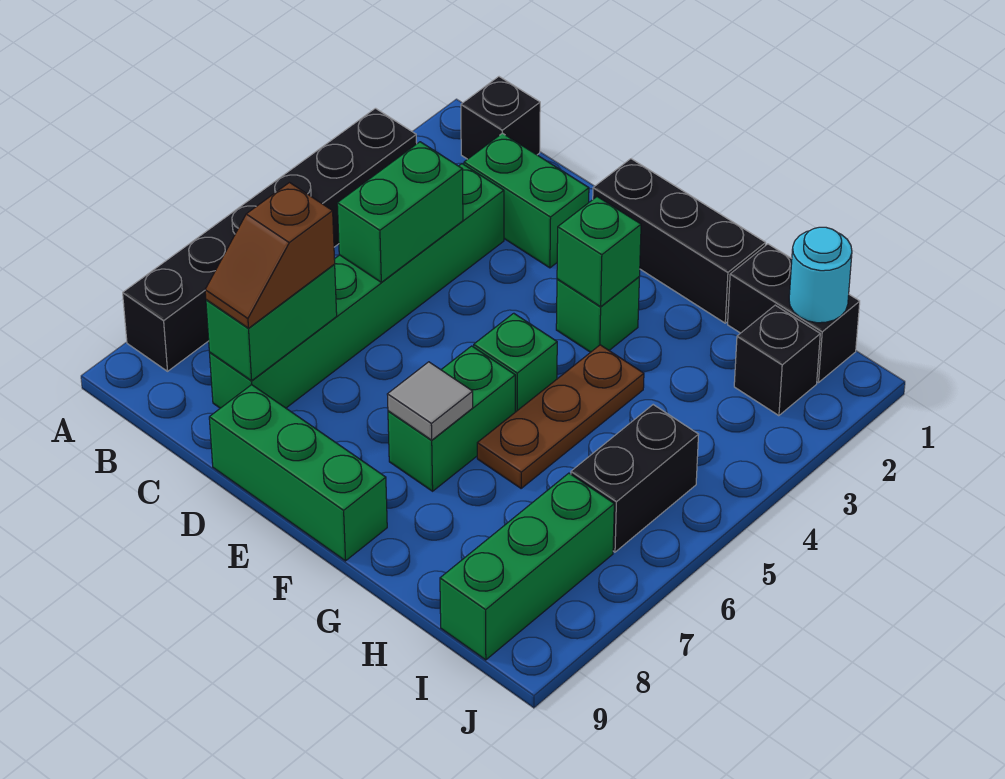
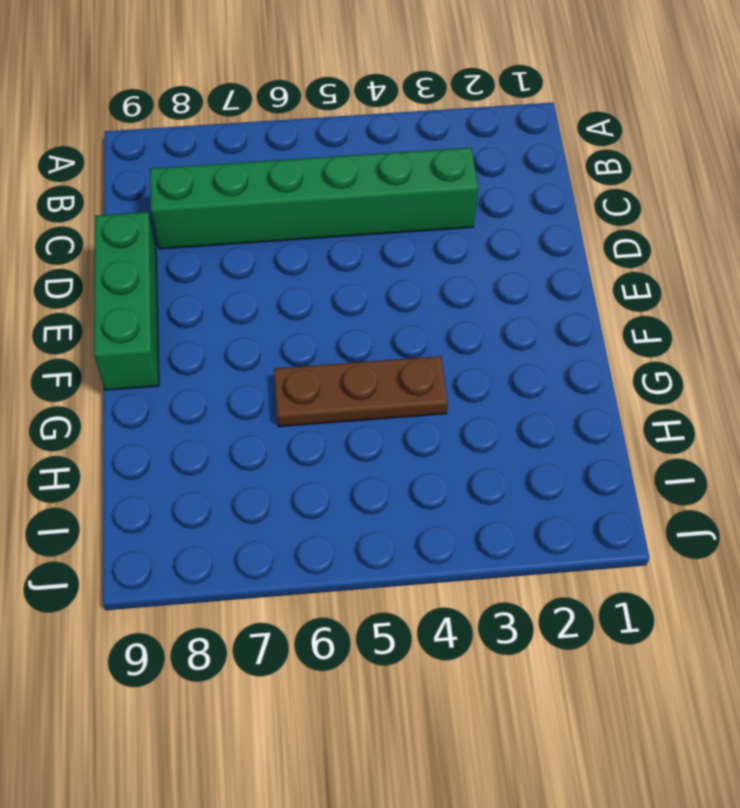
none -> black 1x6 brick [123,108,417,371]
none -> black 1x1 brick [461,77,540,159]
none -> green 1x2 brick [464,133,589,268]

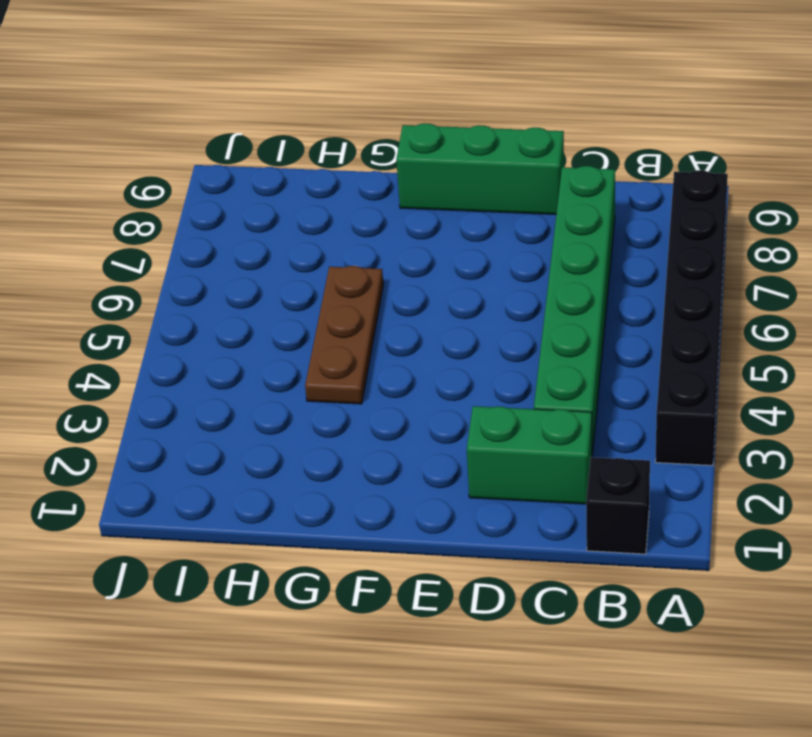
none -> black 1x3 brick [593,159,766,323]
none -> green 1x1 brick [556,277,639,352]
none -> green 1x1 brick [474,313,557,412]

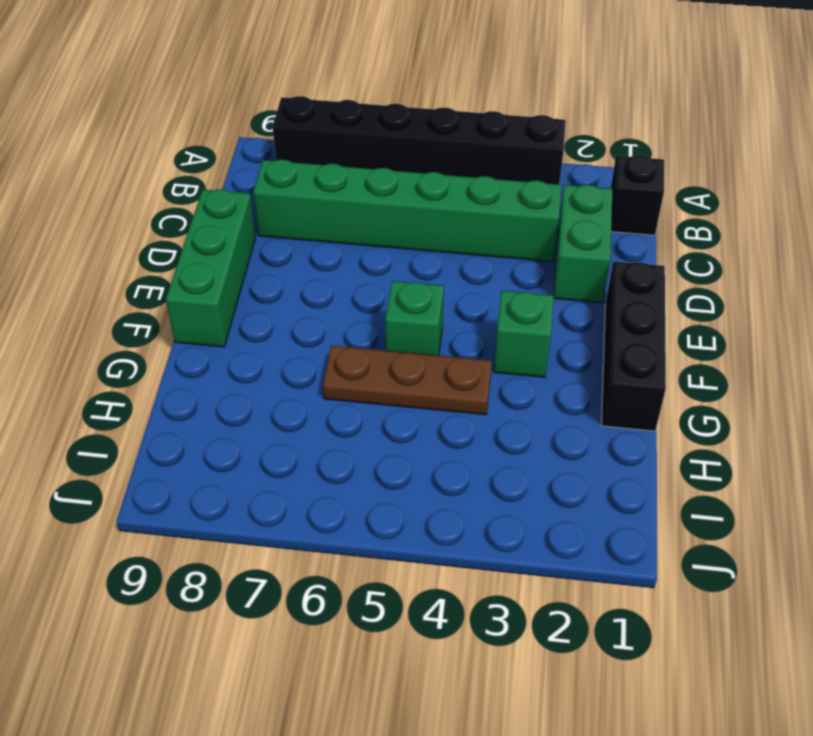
none -> green 1x2 brick [388,346,515,491]
none -> black 1x2 brick [728,244,860,383]
none -> black 1x1 brick [734,305,820,416]

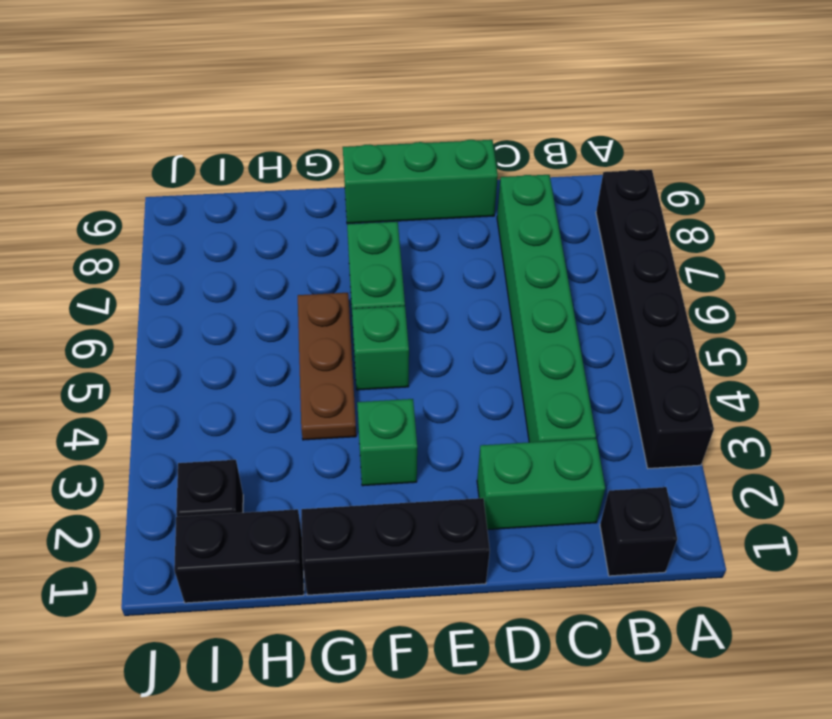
none -> black 1x2 brick [571,405,699,552]
none -> green 1x3 brick [440,473,614,660]
none -> green 1x2 brick [337,142,463,282]

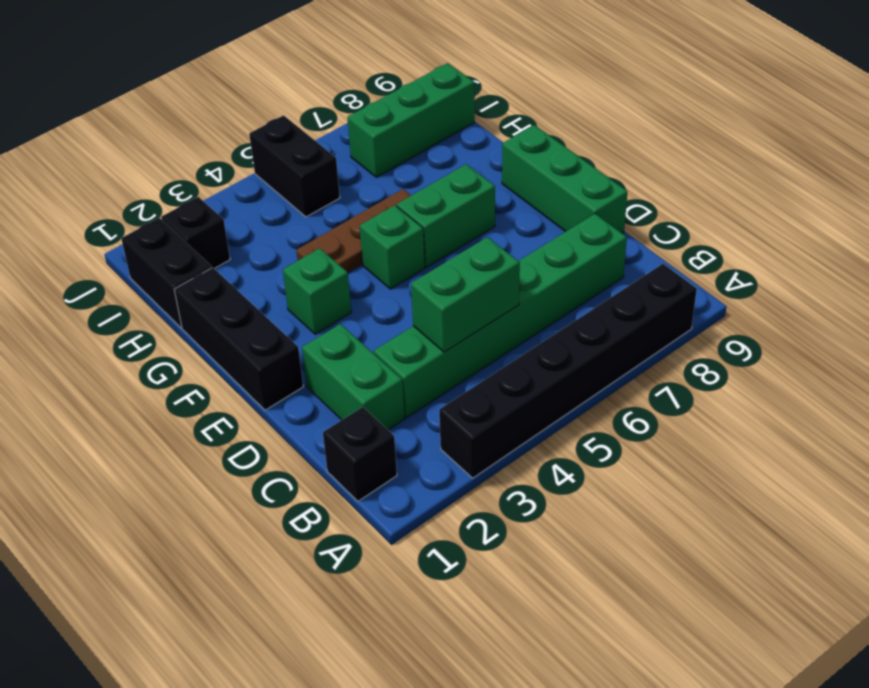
black 1x2 brick [249,115,340,217] -> black 1x2 brick turned to [571,405,699,552]
none -> green 1x2 brick [206,265,337,381]
none -> green 1x1 brick [557,197,641,307]
none -> grey 1x1 tile [387,362,473,440]

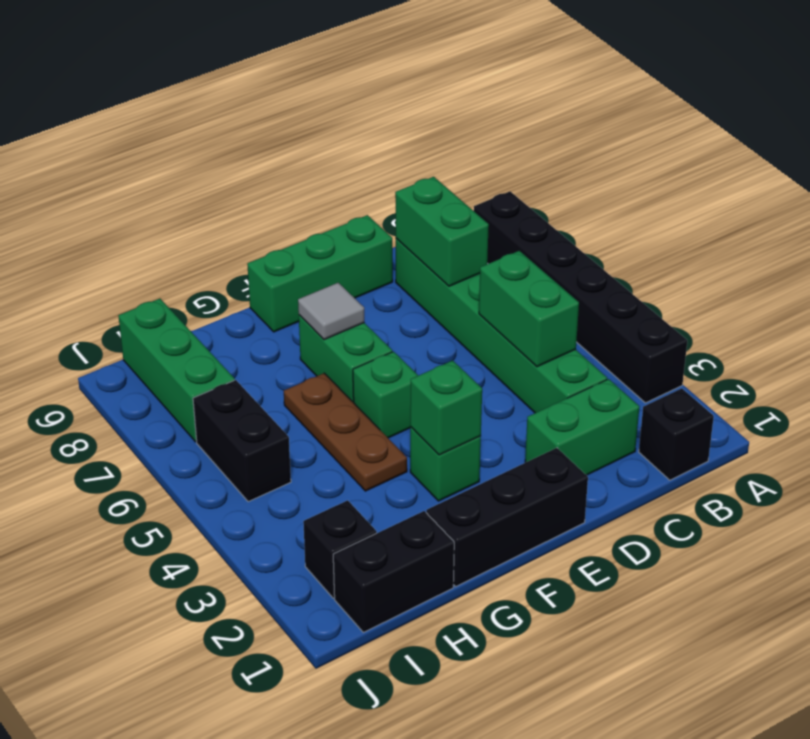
none -> cyan 1x1 round brick [789,227,852,323]
none -> brown 1x2 slope [205,183,335,328]

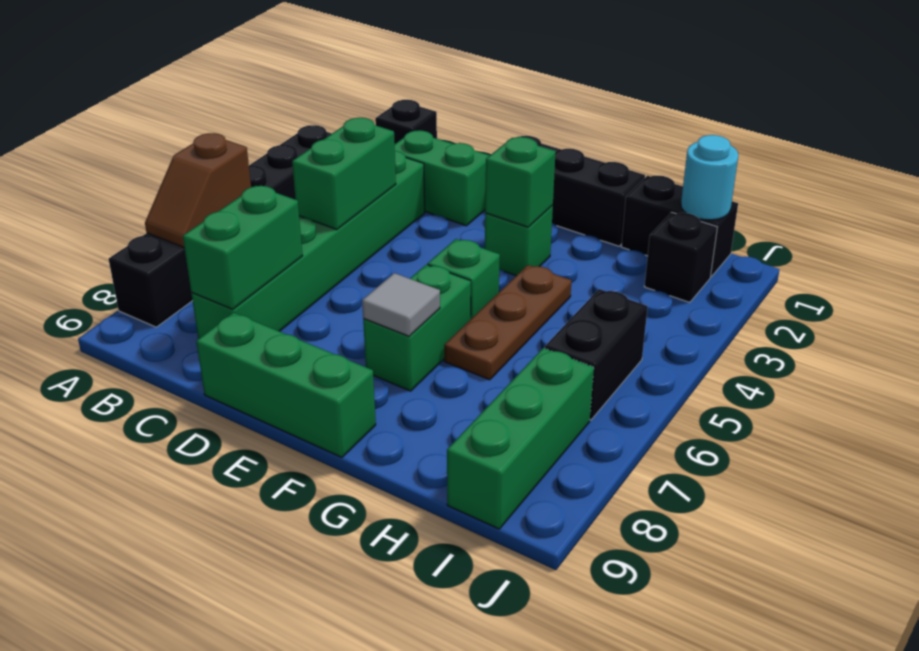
brown 1x2 slope [145,133,251,247] -> brown 1x2 slope moved to [205,183,335,328]

